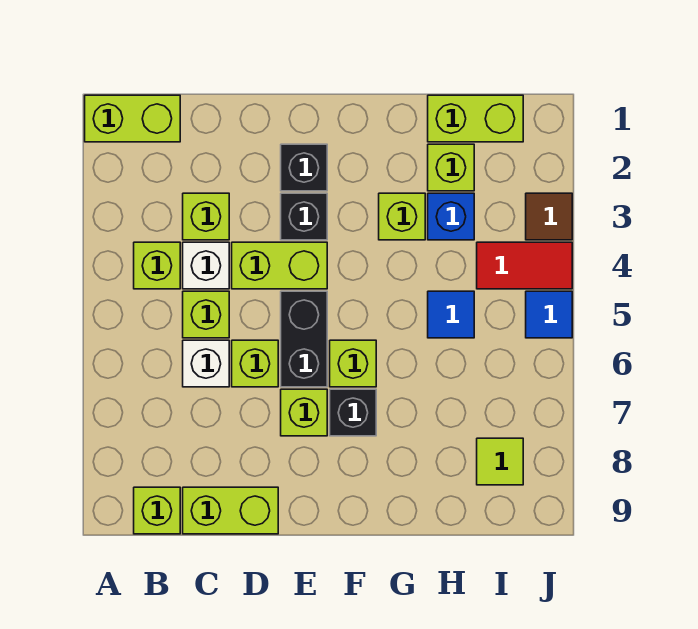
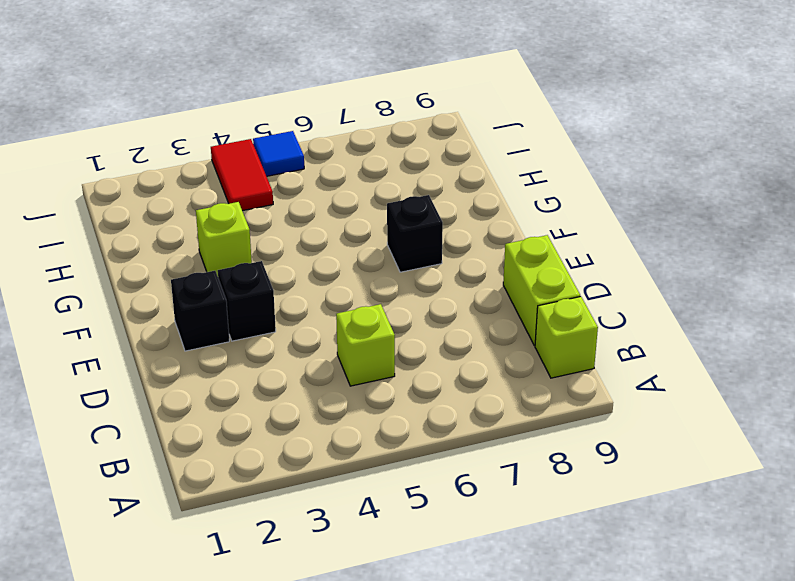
none -> lime 1x2 brick [85,95,180,142]
none -> lime 1x1 brick [134,242,180,289]
none -> lime 1x1 brick [183,193,229,240]

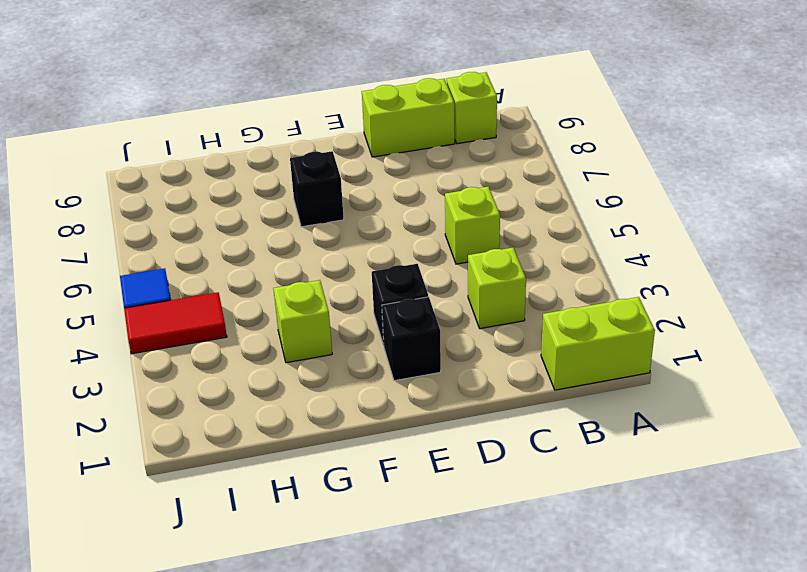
none -> lime 1x1 brick [134,242,180,289]
none -> white 1x1 brick [183,242,229,289]
none -> white 1x1 brick [183,340,229,387]

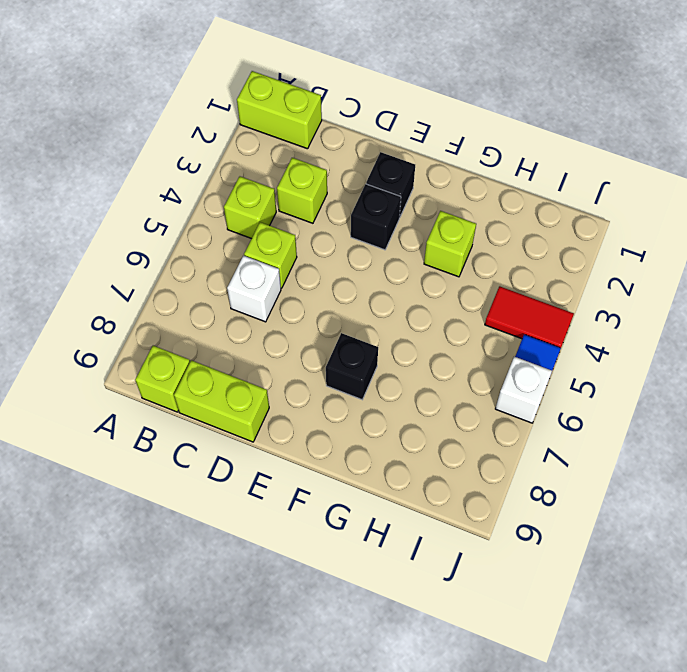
white 1x1 brick [495,357,552,423] -> white 1x1 brick moved to [183,242,229,289]
none -> lime 1x2 brick [232,242,327,289]
none -> lime 1x1 brick [232,340,278,387]
none -> black 1x2 brick [281,291,327,387]

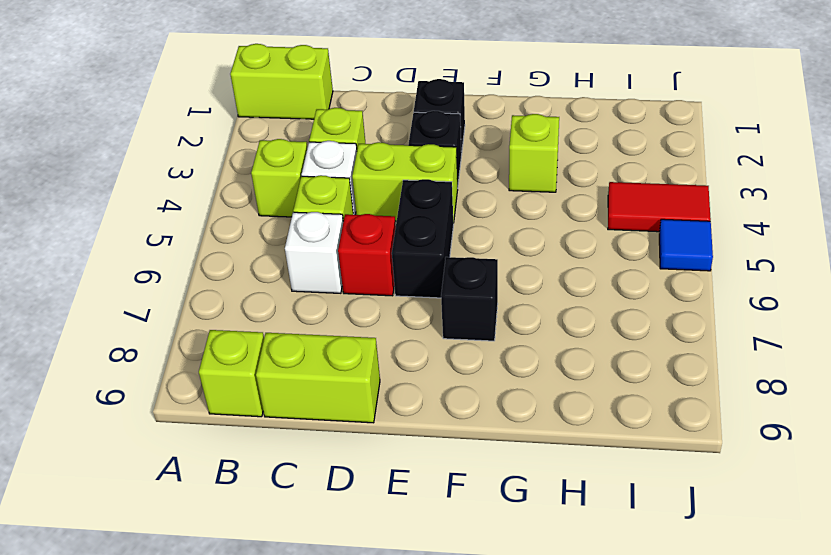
red 1x1 brick [338,214,396,296] -> lime 1x1 brick [232,340,278,387]
none -> lime 1x1 brick [281,389,327,436]
none -> lime 1x1 brick [330,340,376,387]
none -> lime 1x2 brick [428,95,523,142]

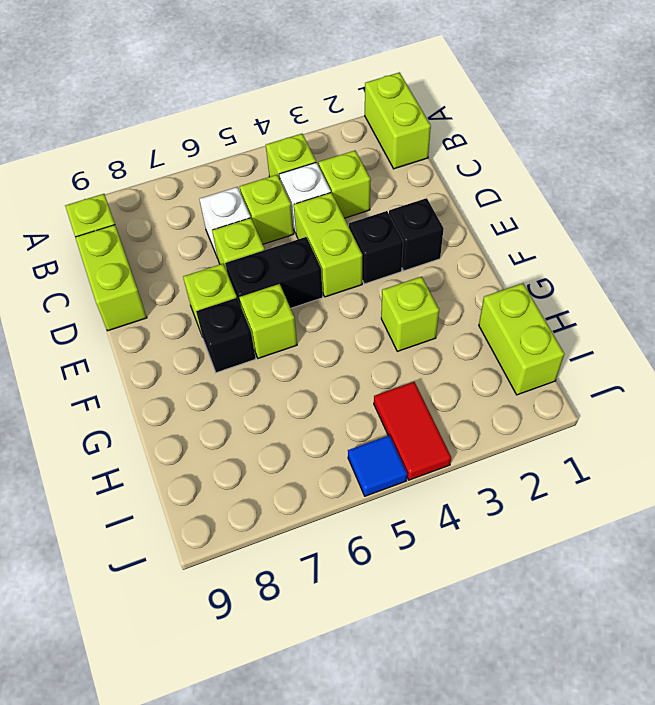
none -> lime 1x1 brick [428,144,474,191]
none -> blue 1x1 brick [428,193,474,240]
none -> blue 1x1 tile [428,291,474,338]

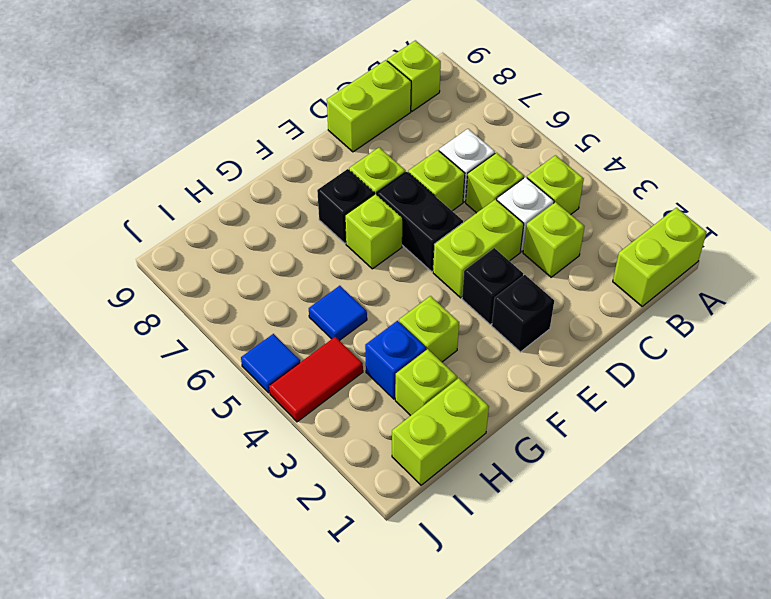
none -> lime 1x1 tile [477,438,523,485]
none -> brown 1x1 tile [526,193,572,240]

